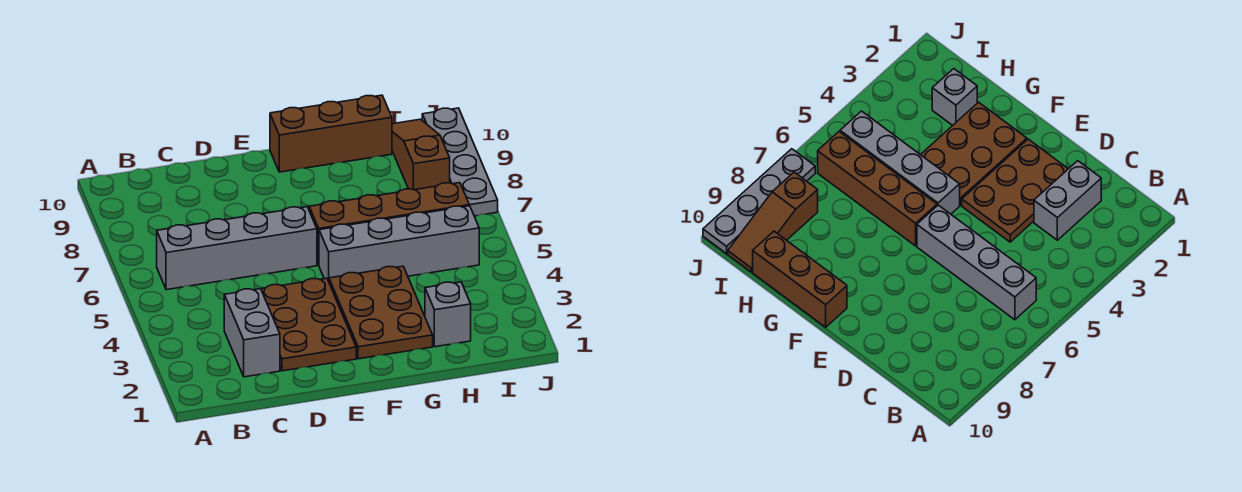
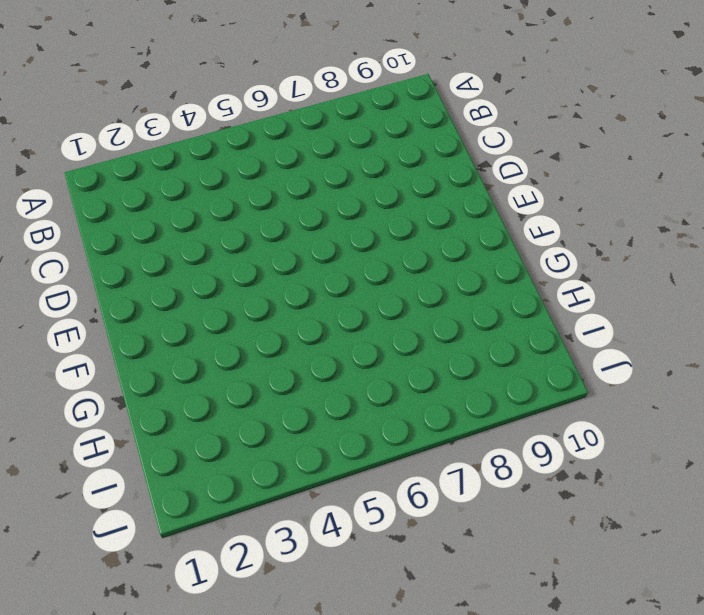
none -> grey 1x4 brick [157,207,317,290]
none -> grey 1x2 brick [224,289,280,377]

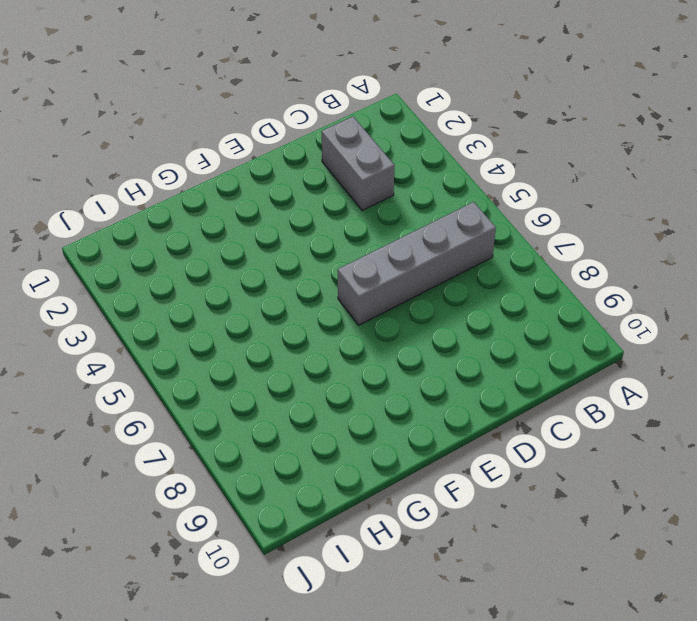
none -> brown 2x3 plate [261,278,356,371]
none -> brown 2x3 plate [329,266,433,359]

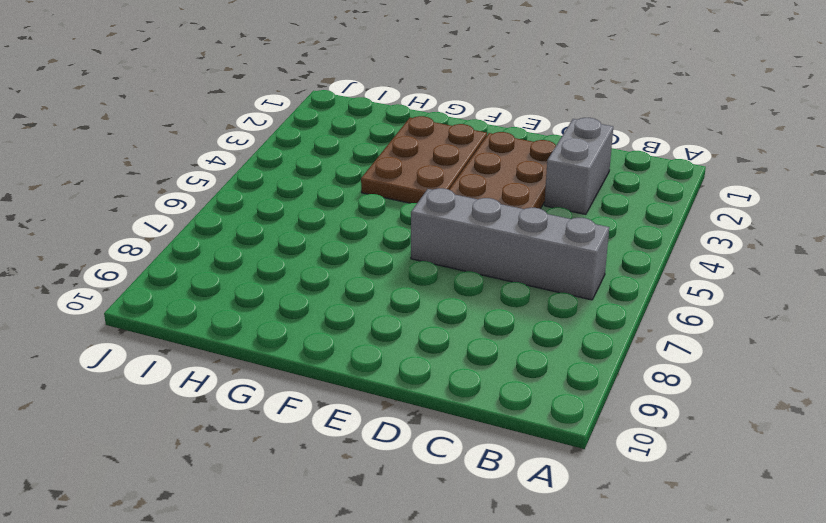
none -> grey 1x4 brick [319,206,479,281]
none -> brown 1x4 brick [309,183,469,265]

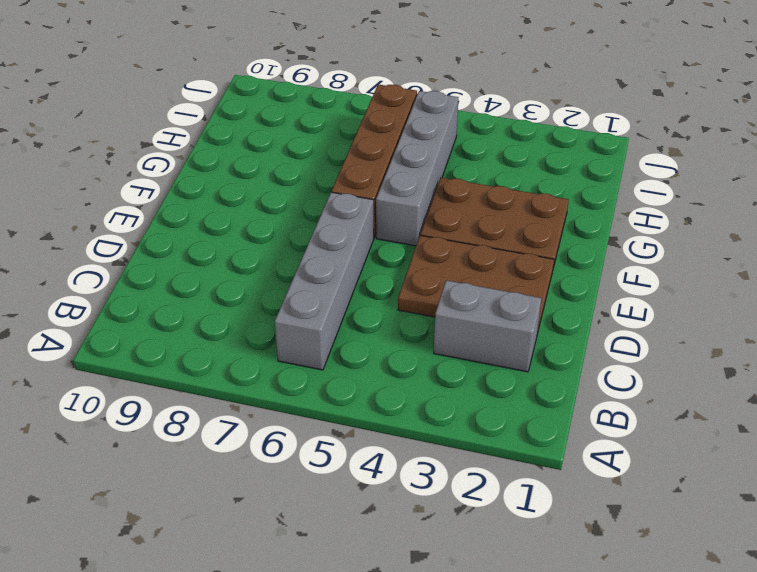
none -> brown 1x3 brick [270,95,392,172]
none -> grey 1x1 brick [425,282,471,347]

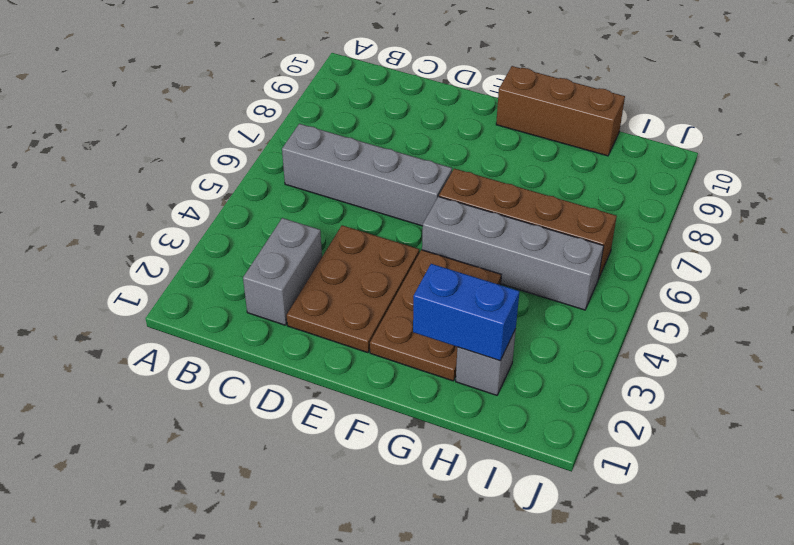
blue 1x2 brick [413,264,519,361] -> none
none -> brown 1x3 slope [392,119,450,190]
none -> grey 1x4 plate [422,108,498,216]

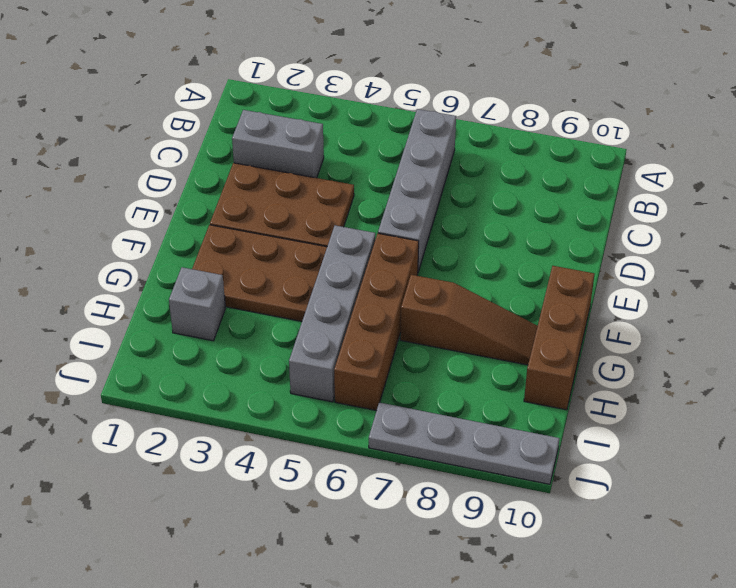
brown 1x3 slope [400,275,538,365] -> brown 1x3 slope moved to [392,119,450,190]

